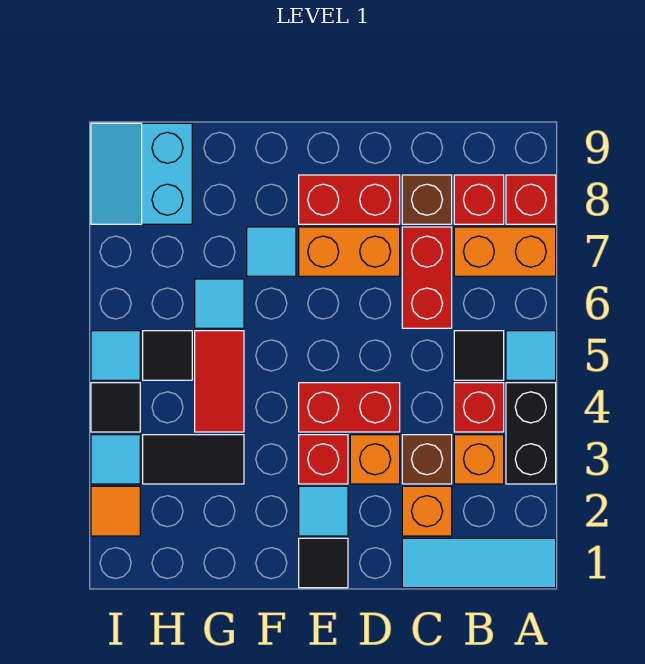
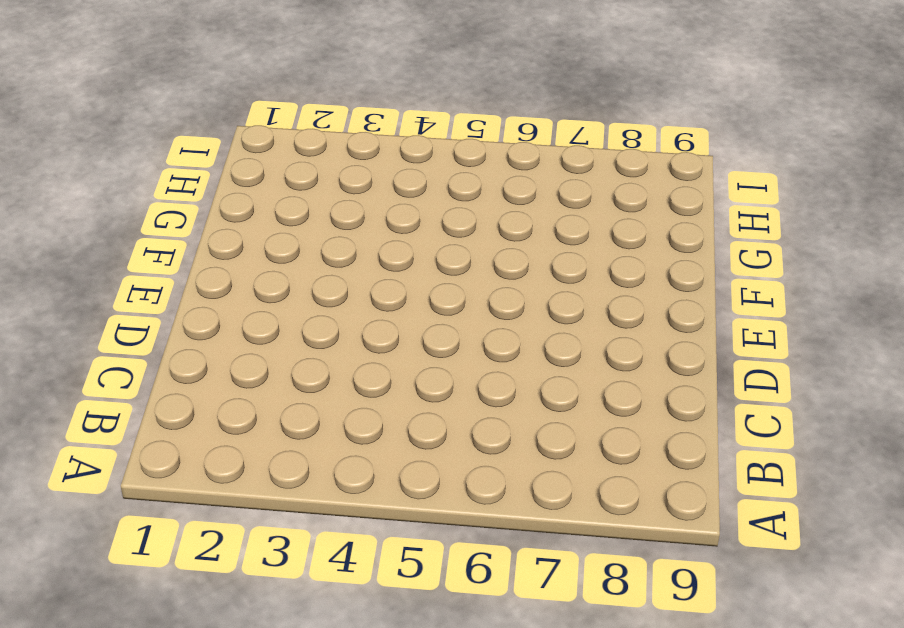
none -> cyan 1x3 tile [402,538,556,588]
none -> black 1x2 brick [506,383,556,484]
none -> cyan 1x1 tile [506,331,556,380]
none -> orange 1x2 brick [454,227,556,276]

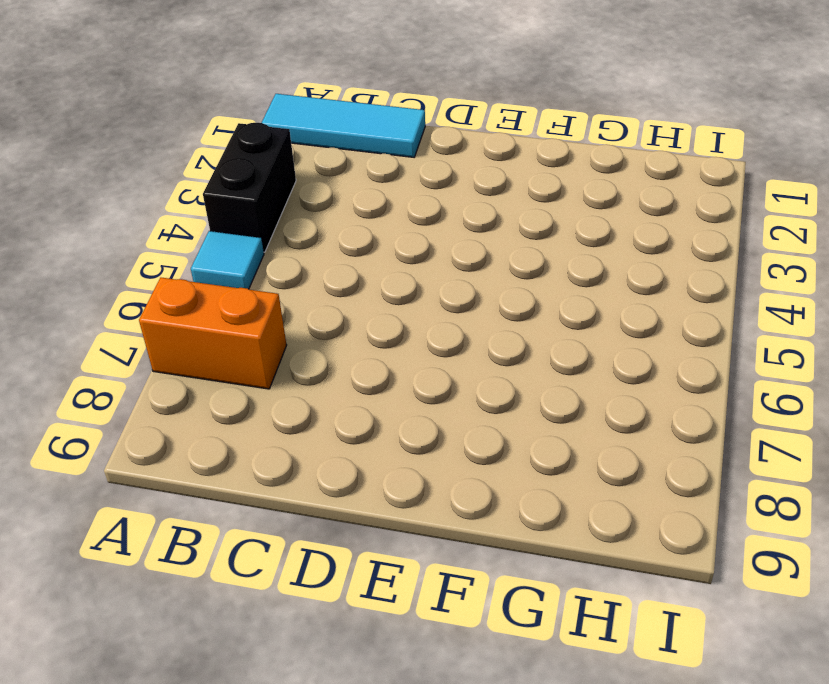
none -> red 1x1 brick [506,175,556,224]
none -> orange 1x1 brick [454,435,504,484]
none -> red 1x1 brick [454,383,504,432]
none -> black 1x1 tile [454,331,504,380]

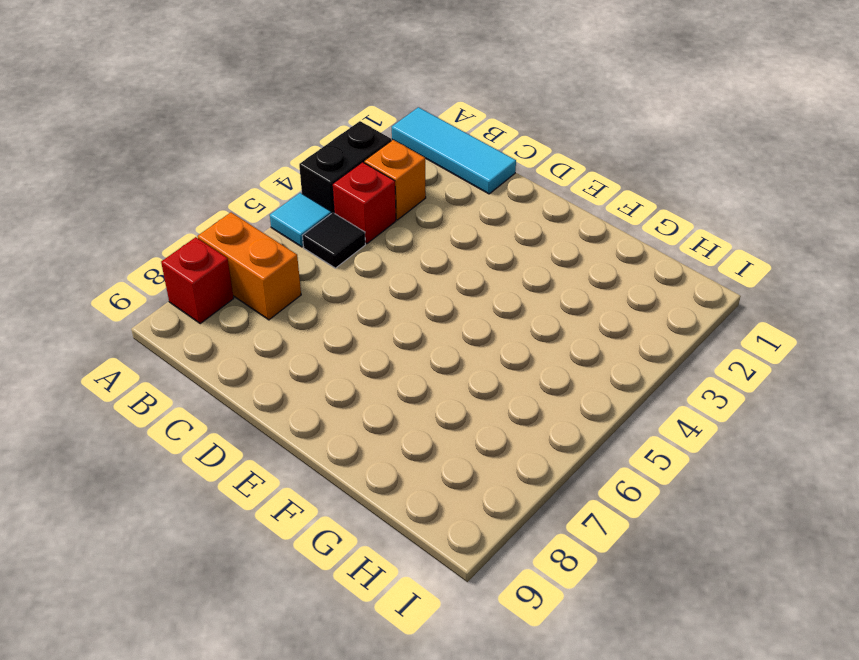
none -> red 1x1 brick [454,175,504,224]
none -> orange 1x1 brick [402,486,452,536]
none -> brown 1x1 brick [402,435,452,484]
none -> red 1x2 brick [402,227,452,328]

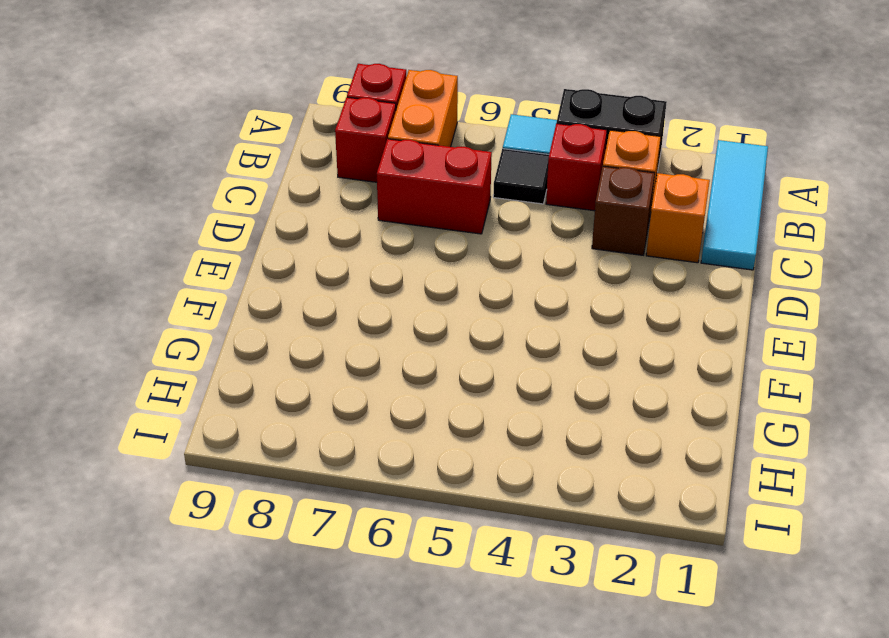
none -> brown 1x1 brick [402,175,452,224]
none -> orange 1x1 brick [350,435,400,484]
none -> red 1x2 brick [299,383,400,432]
none -> orange 1x2 brick [299,227,400,276]

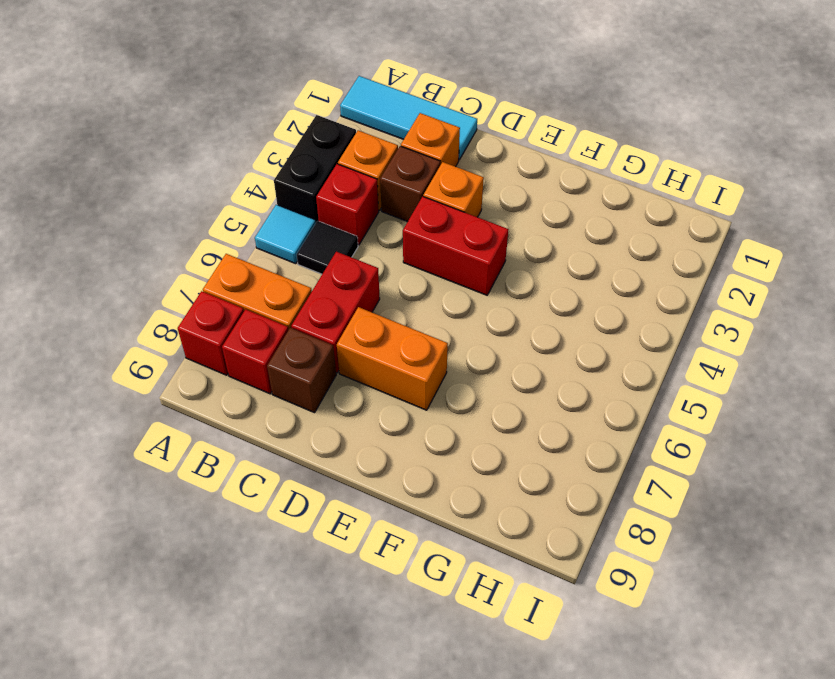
none -> red 1x2 brick [299,175,400,224]
none -> black 1x1 tile [299,538,348,588]
none -> cyan 1x1 tile [299,486,348,536]
none -> red 1x1 brick [299,435,348,484]

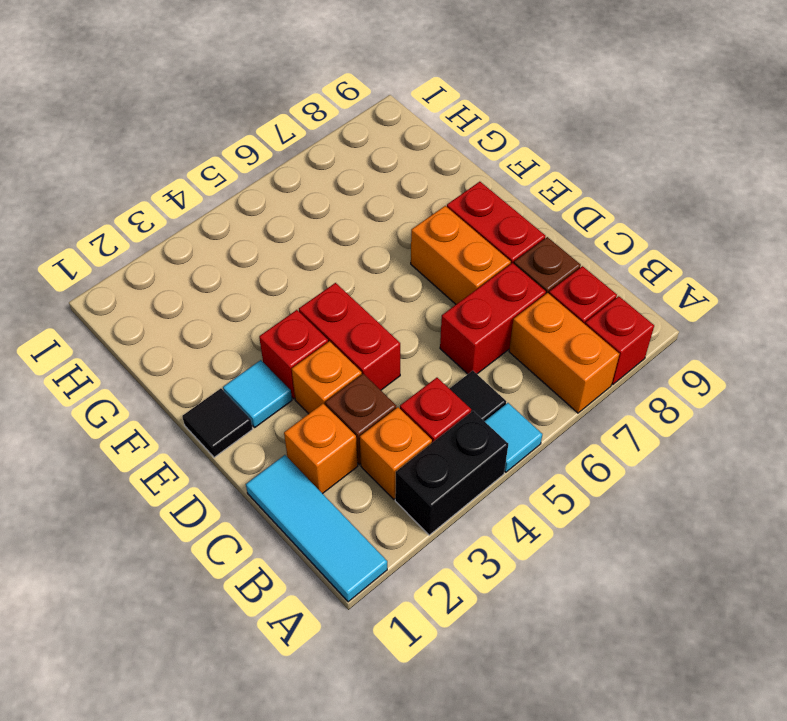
none -> cyan 1x1 tile [247,227,296,276]
none -> black 1x2 tile [143,435,244,484]
none -> red 1x2 tile [195,331,244,432]
none -> cyan 1x1 tile [195,279,244,328]

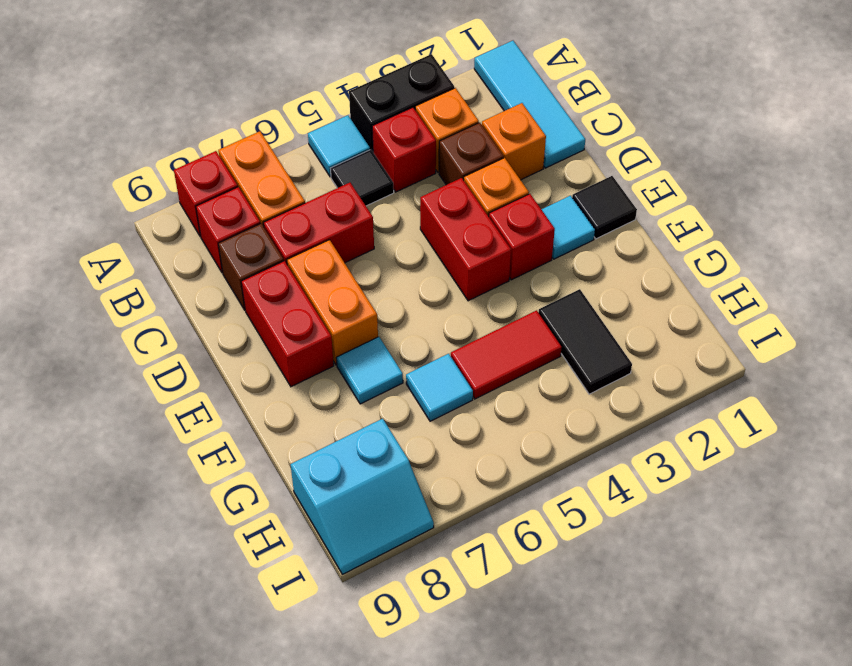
none -> black 1x1 tile [143,331,192,380]
none -> orange 1x1 tile [91,486,140,536]
none -> cyan 1x1 tile [91,435,140,484]
none -> black 1x1 tile [91,383,140,432]

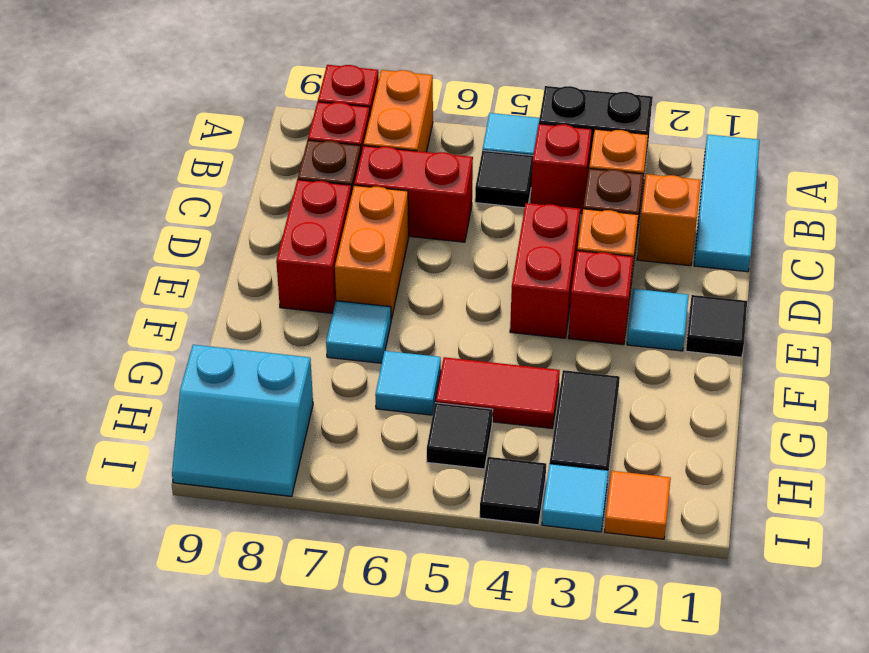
none -> cyan 1x1 tile [91,331,140,380]

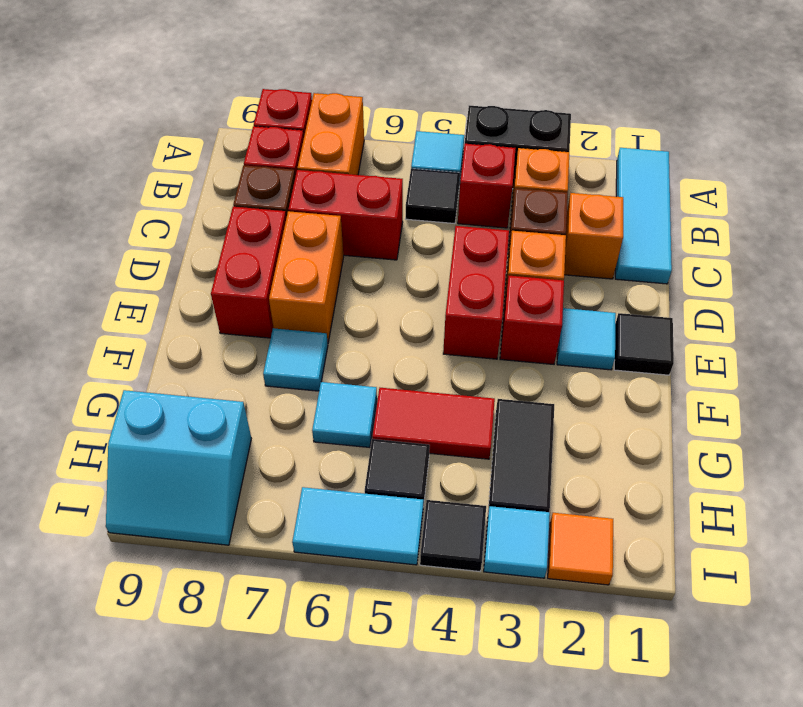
cyan 1x2 tile [292,487,423,565] -> cyan 1x1 tile [91,331,140,380]

